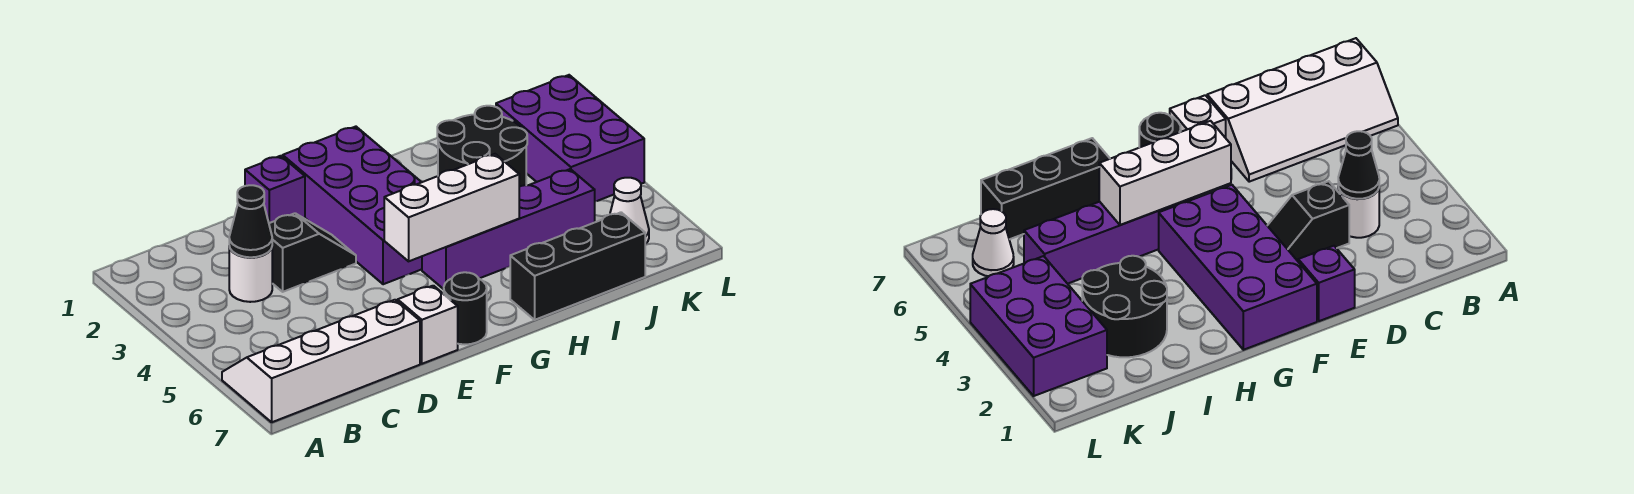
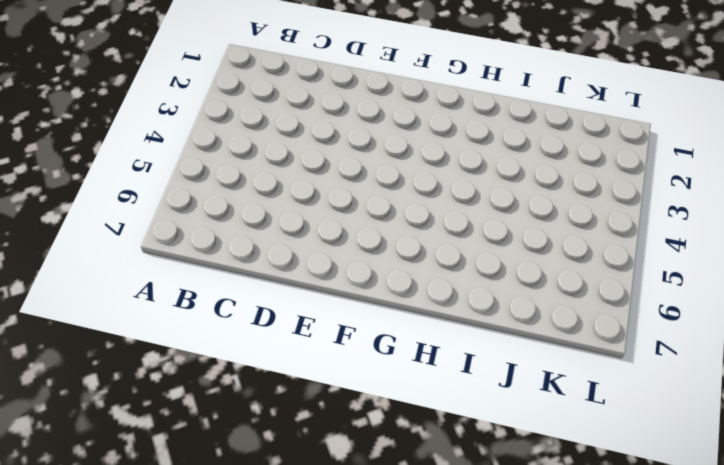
none -> white 2x4 slope [222,300,420,422]
none -> white 1x1 round brick [229,247,272,302]
none -> black 1x2 slope [269,213,356,292]

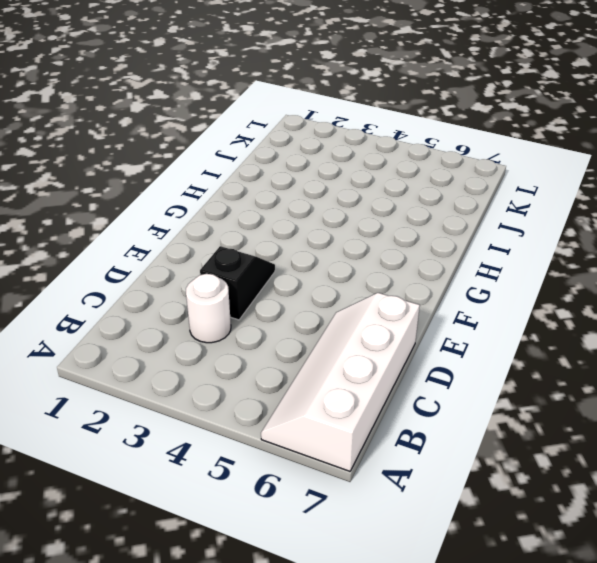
none -> purple 1x1 brick [245,156,305,223]
none -> white 1x1 brick [398,286,458,364]
none -> purple 2x4 brick [283,127,422,284]

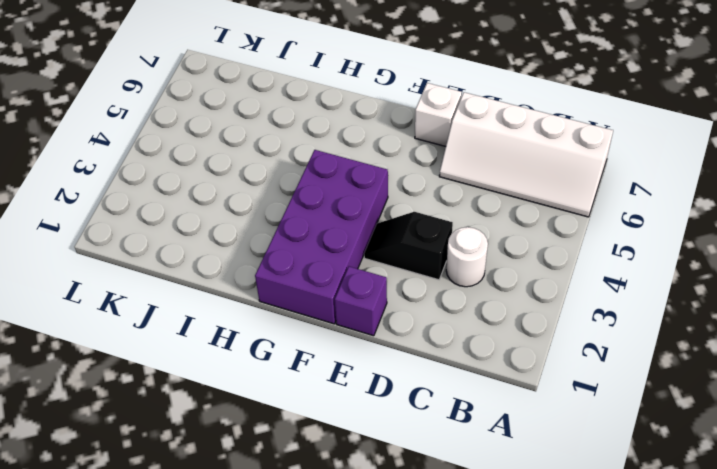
none -> black 1x1 round brick [444,272,487,344]
none -> purple 1x4 brick [422,169,595,289]
none -> black 1x3 brick [510,212,645,320]

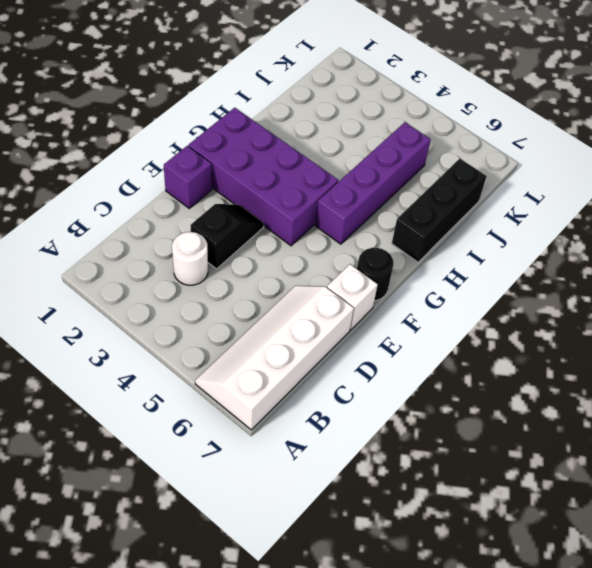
none -> black 2x2 round brick [437,106,527,187]
none -> purple 2x3 brick [496,75,644,201]
none -> white 1x1 cone [610,178,649,244]

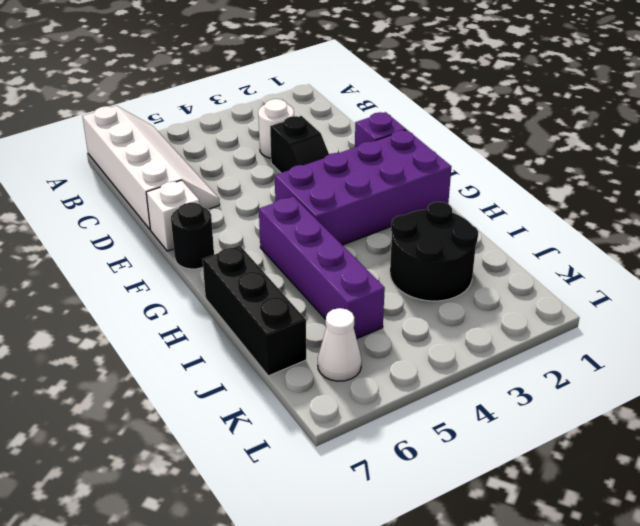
none -> purple 2x3 brick [496,75,644,201]
none -> black 1x1 cone [229,185,272,257]
none -> white 1x3 brick [384,154,519,261]

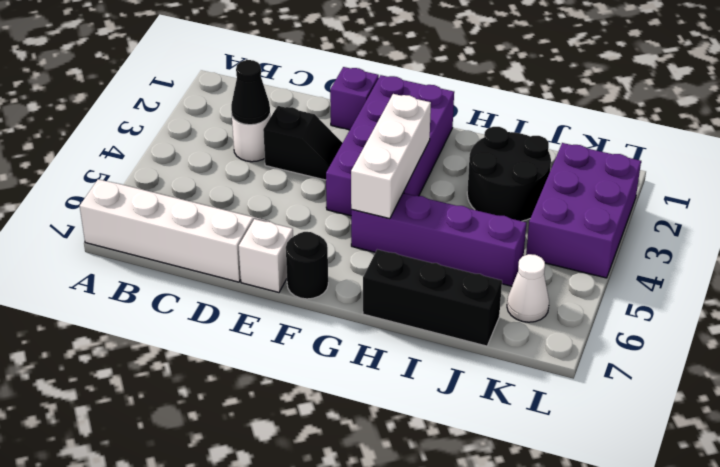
white 1x3 brick [351,94,431,219] -> white 1x3 brick turned to [384,154,519,261]

